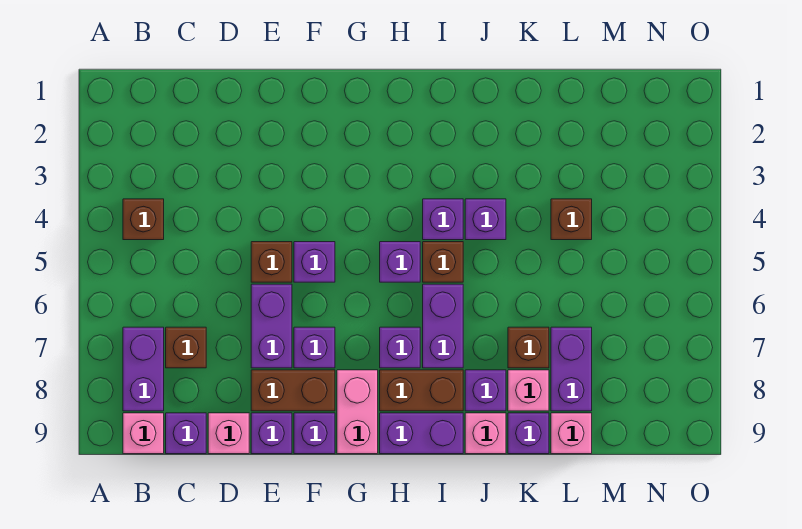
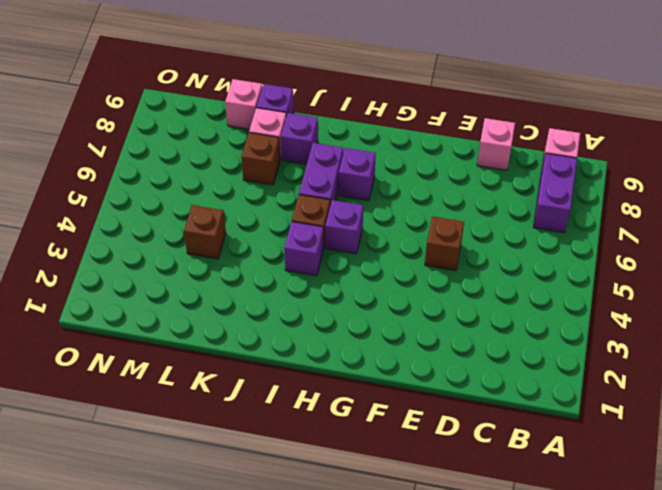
none -> brown 1x1 brick [123,199,164,240]
none -> brown 1x1 brick [166,327,206,368]
none -> purple 1x1 brick [166,413,206,454]
none -> purple 1x2 brick [251,284,292,368]

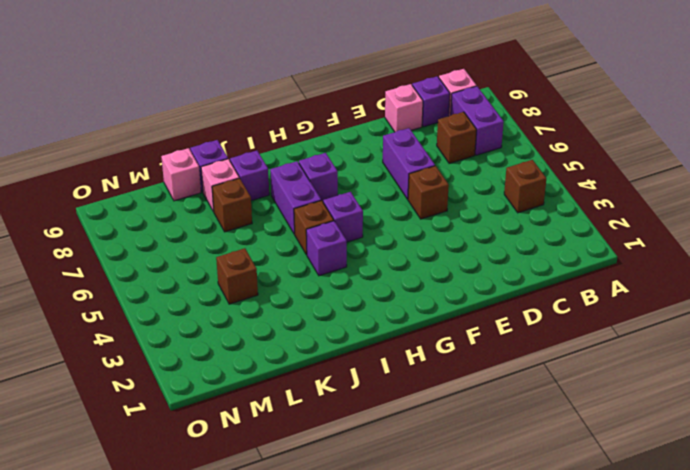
none -> brown 1x2 brick [251,370,335,411]
none -> purple 1x1 brick [251,413,292,454]
none -> purple 1x1 brick [294,242,335,282]
none -> purple 1x1 brick [294,327,335,368]

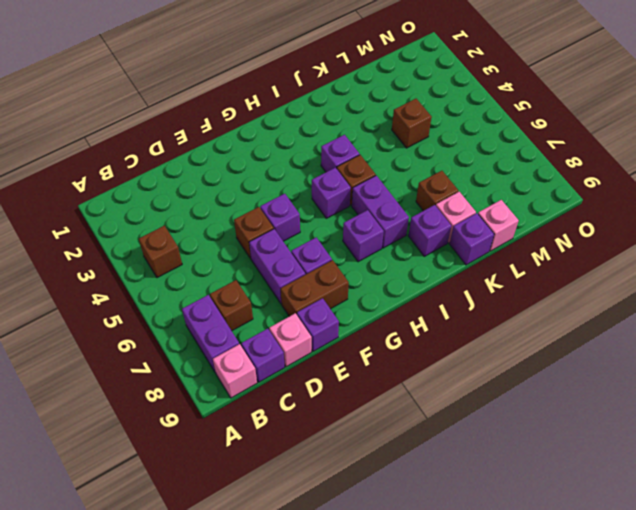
none -> purple 1x1 brick [294,413,335,454]
none -> pink 1x2 brick [337,370,378,454]
none -> brown 1x2 brick [380,370,463,411]
none -> purple 1x2 brick [380,413,463,454]

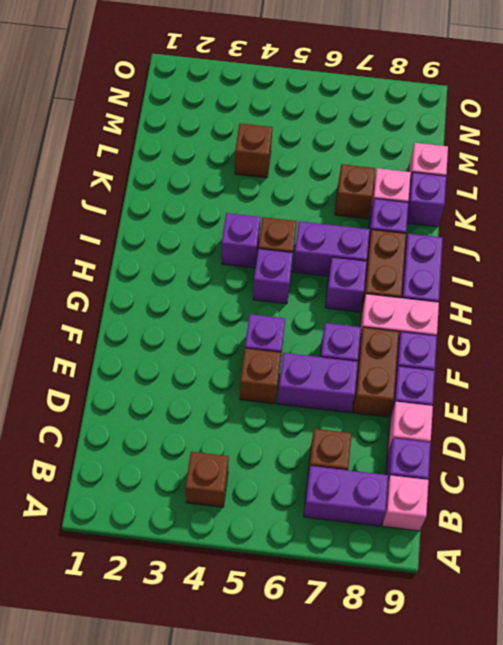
none -> purple 1x1 brick [465,199,506,240]
none -> pink 1x1 brick [465,413,506,454]
none -> purple 1x2 brick [551,327,592,411]

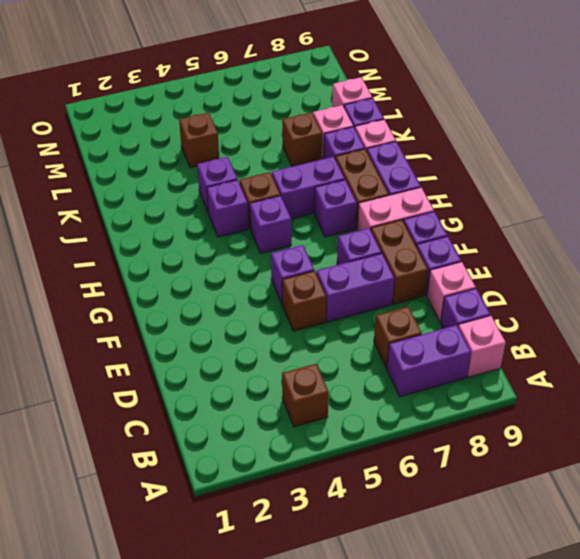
none -> purple 1x2 brick [551,327,592,411]

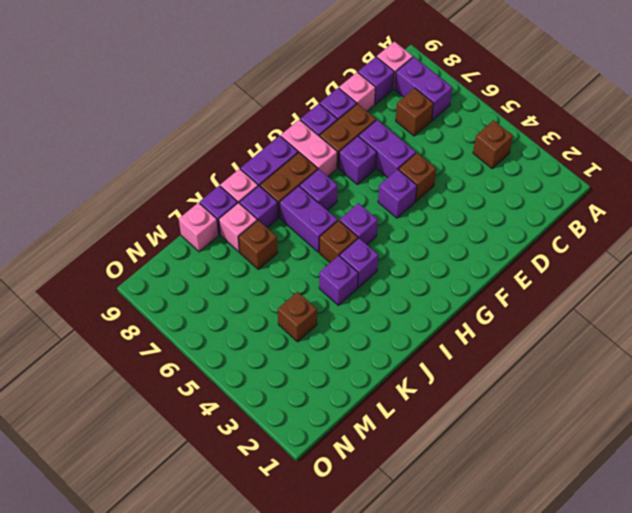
none -> purple 1x2 brick [551,327,592,411]

